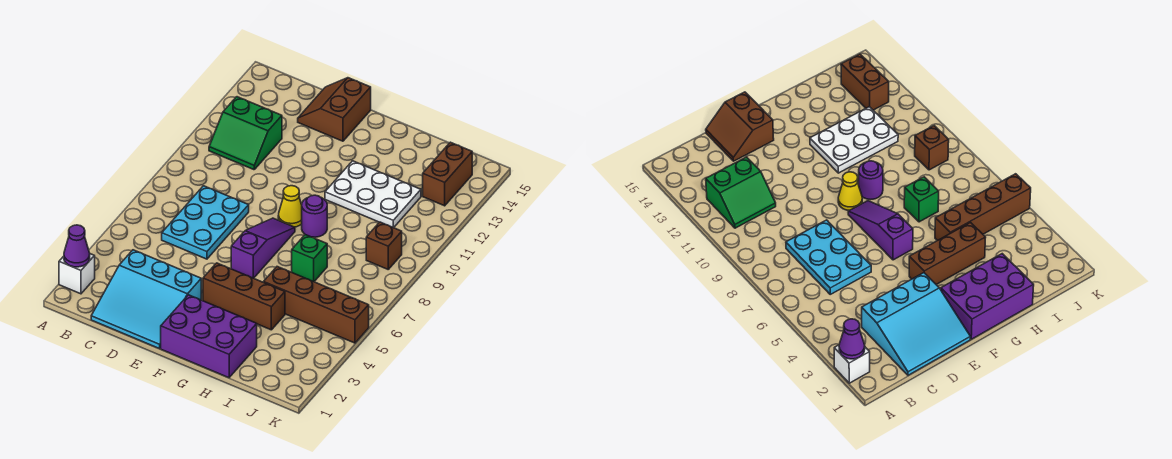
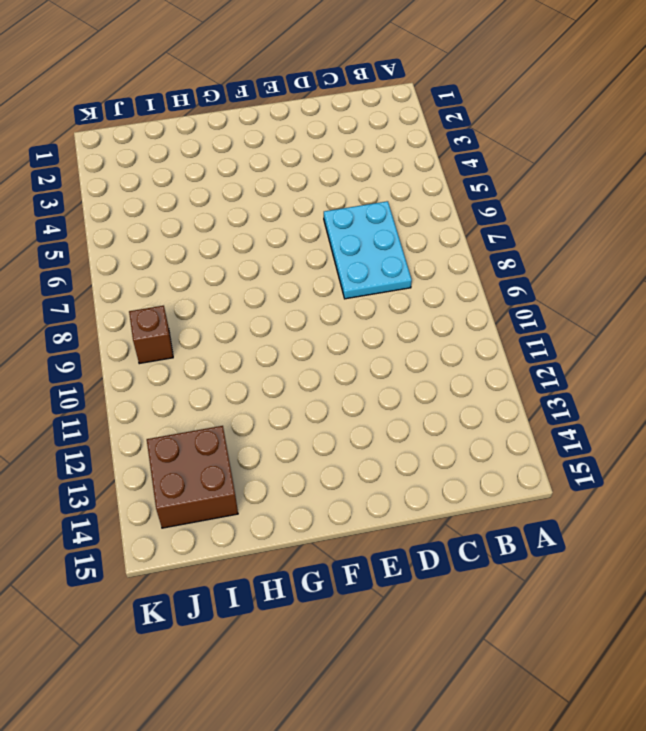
brown 2x2 brick [147,426,238,528] -> brown 1x2 brick [423,142,472,206]
none -> white 1x1 brick [59,254,95,294]
none -> green 2x2 slope [209,97,282,170]
none -> cyan 3x3 slope [91,250,201,349]

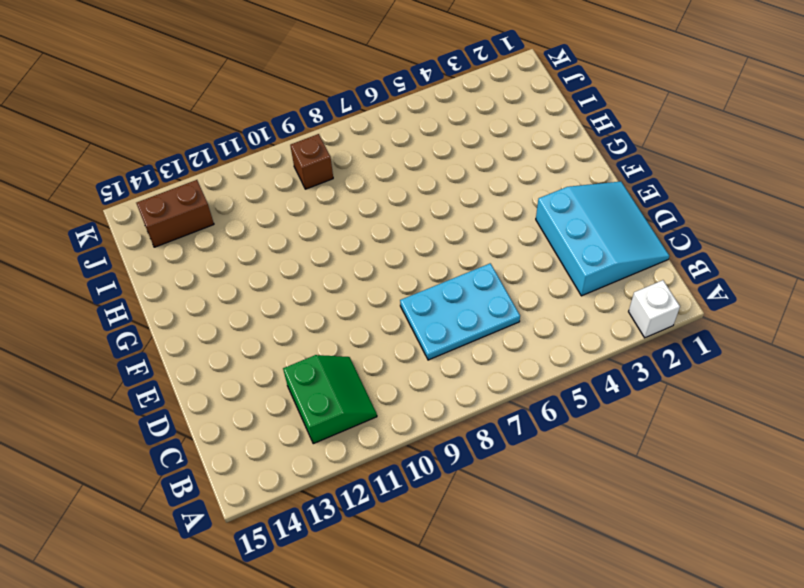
none -> brown 2x2 slope [298,78,371,141]
none -> purple 2x3 brick [161,295,257,378]
none -> brown 1x3 brick [203,263,285,330]

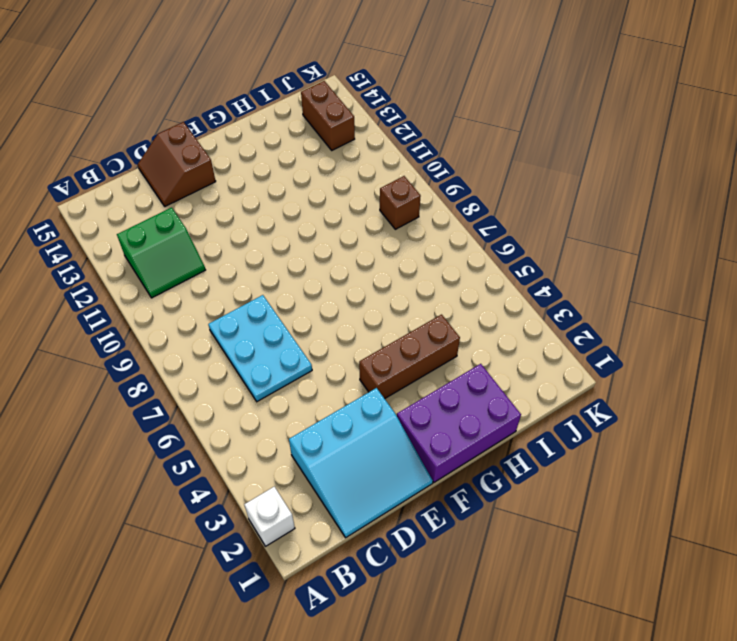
none -> purple 1x3 slope [231,218,295,278]
none -> yellow 1x1 cone [278,186,302,227]
none -> purple 1x1 round brick [302,195,327,237]

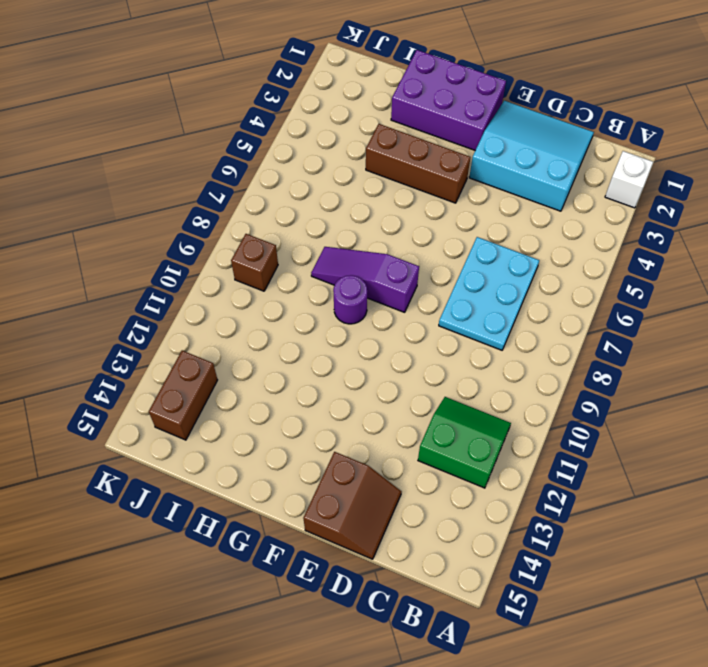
purple 1x3 slope [311,247,419,312] -> purple 1x3 slope turned to [231,218,295,278]
none -> yellow 1x1 cone [278,186,302,227]
none -> white 2x3 plate [325,161,421,228]
none -> brown 1x4 brick [264,267,369,343]

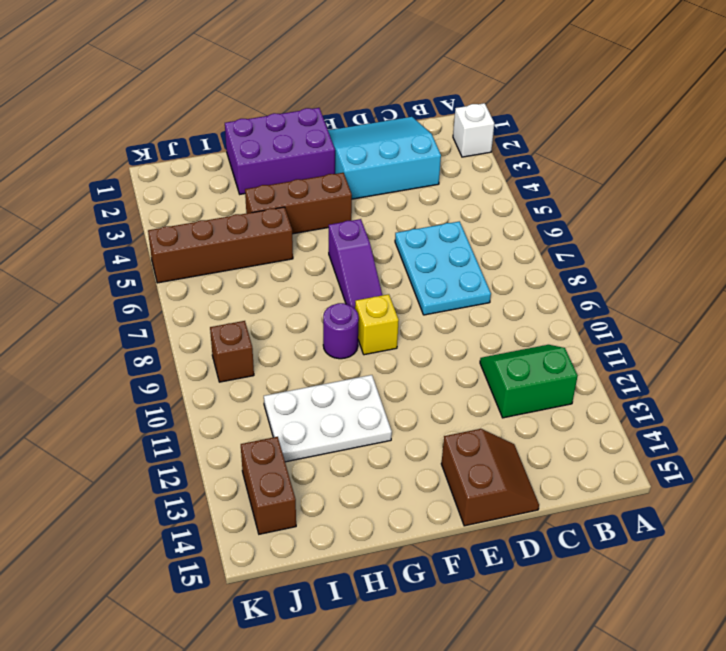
yellow 1x1 brick [355,294,399,355] -> yellow 1x1 cone [278,186,302,227]
none -> green 1x1 brick [292,235,327,281]
none -> purple 1x1 cone [64,225,90,267]

